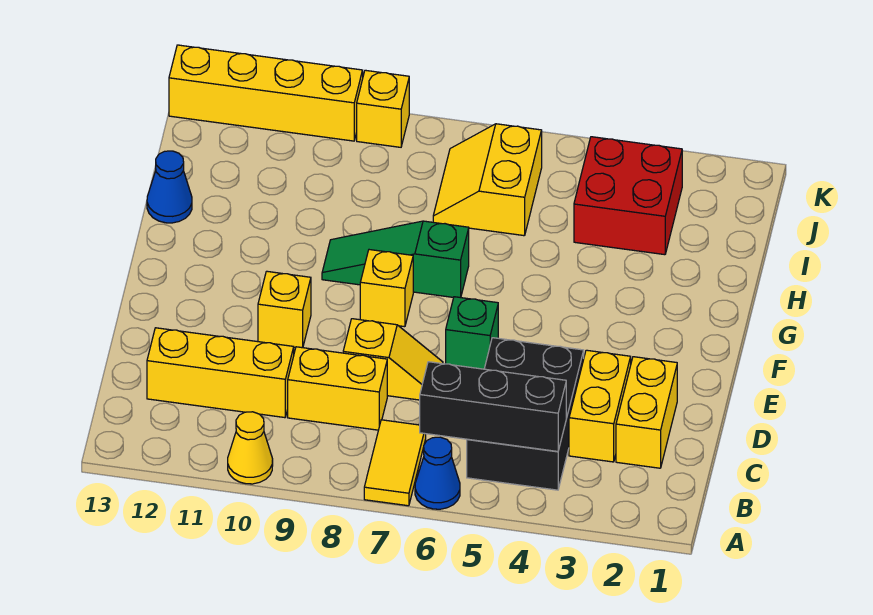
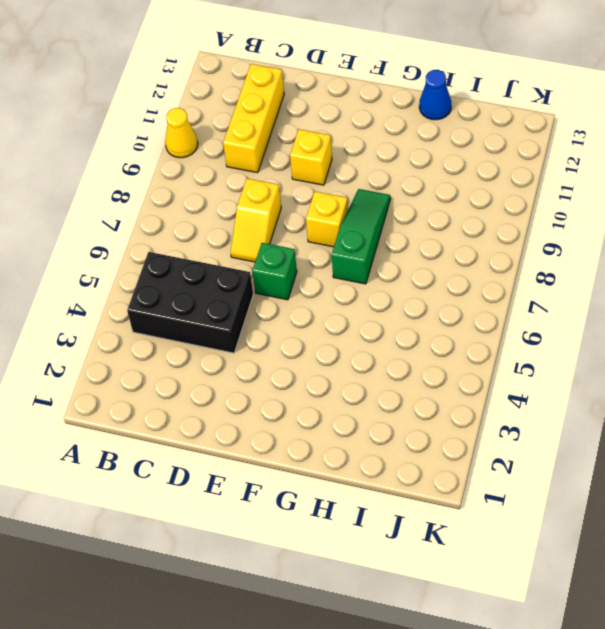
none -> blue 1x1 cone [415,437,460,509]
none -> yellow 1x2 tile [364,420,426,506]
none -> yellow 1x2 brick [616,357,677,468]

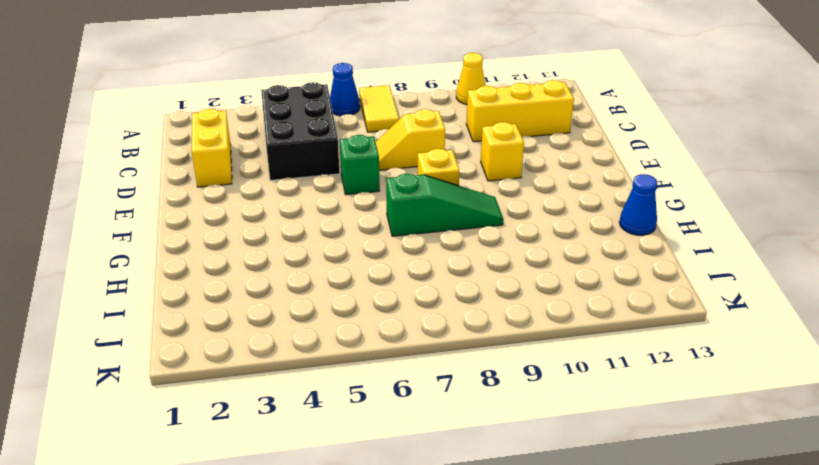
none -> yellow 1x2 brick [569,350,631,462]
none -> yellow 1x2 brick [288,347,387,430]
none -> red 2x2 brick [574,137,682,255]

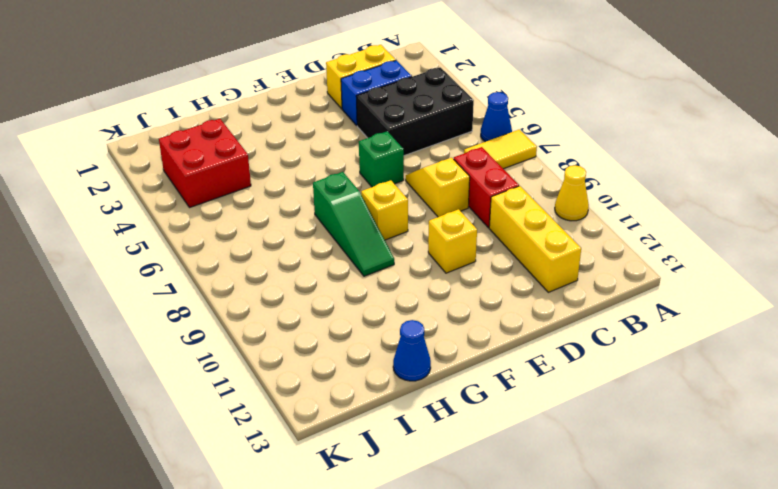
blue 1x2 brick [341,60,412,125] -> yellow 1x2 brick [569,350,631,462]
red 1x2 brick [454,147,519,228] -> yellow 1x2 brick [288,347,387,430]
none -> yellow 2x2 slope [433,124,542,236]
none -> yellow 1x1 brick [357,70,409,147]
none -> yellow 1x4 brick [169,45,363,141]

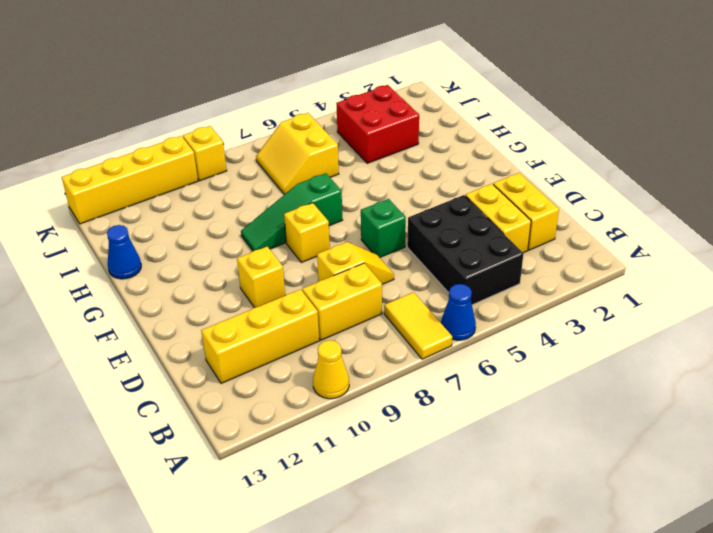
none -> black 1x3 brick [420,362,566,451]

